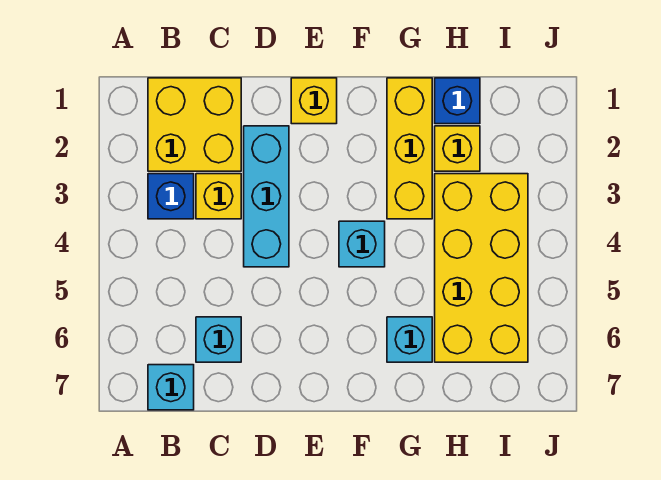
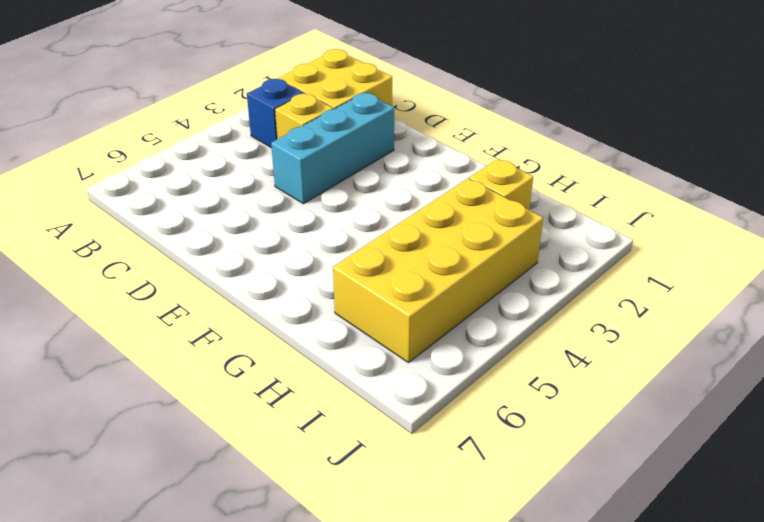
none -> cyan 1x1 brick [148,365,194,410]
none -> cyan 1x1 brick [196,317,241,362]
none -> yellow 1x1 brick [291,78,337,124]

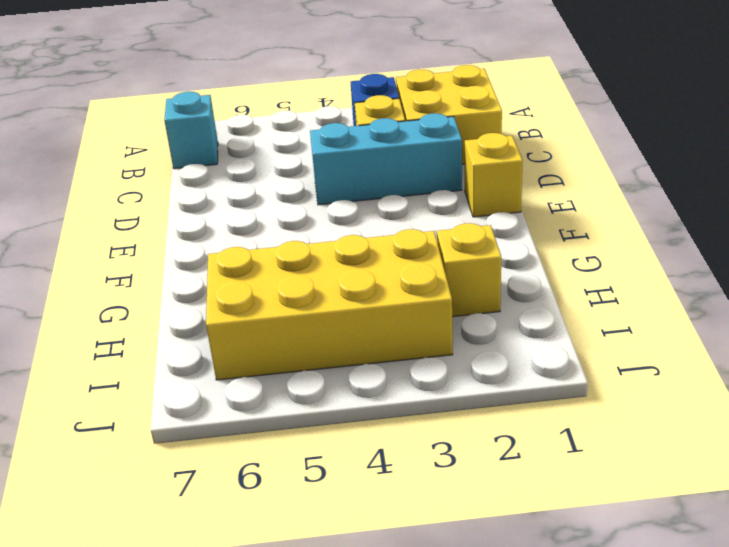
none -> cyan 1x1 brick [196,317,241,362]
none -> cyan 1x1 brick [339,221,385,267]
none -> yellow 1x3 brick [387,78,432,219]

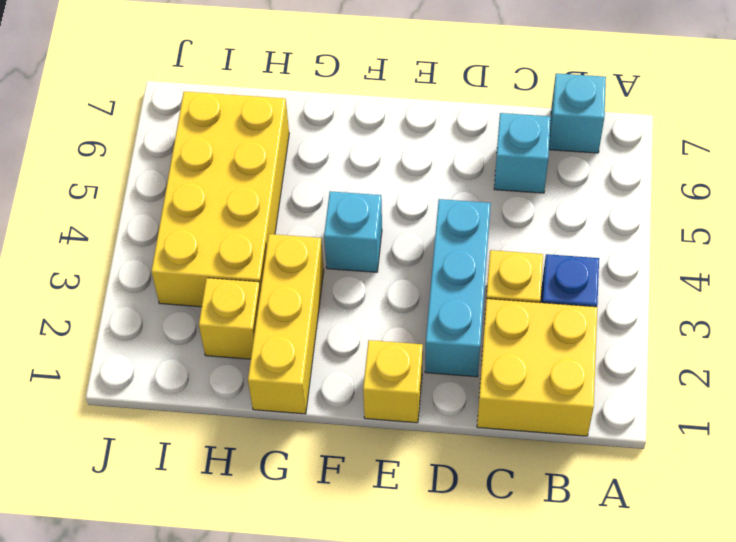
none -> cyan 1x1 brick [387,317,432,362]
none -> blue 1x1 brick [435,78,480,124]

